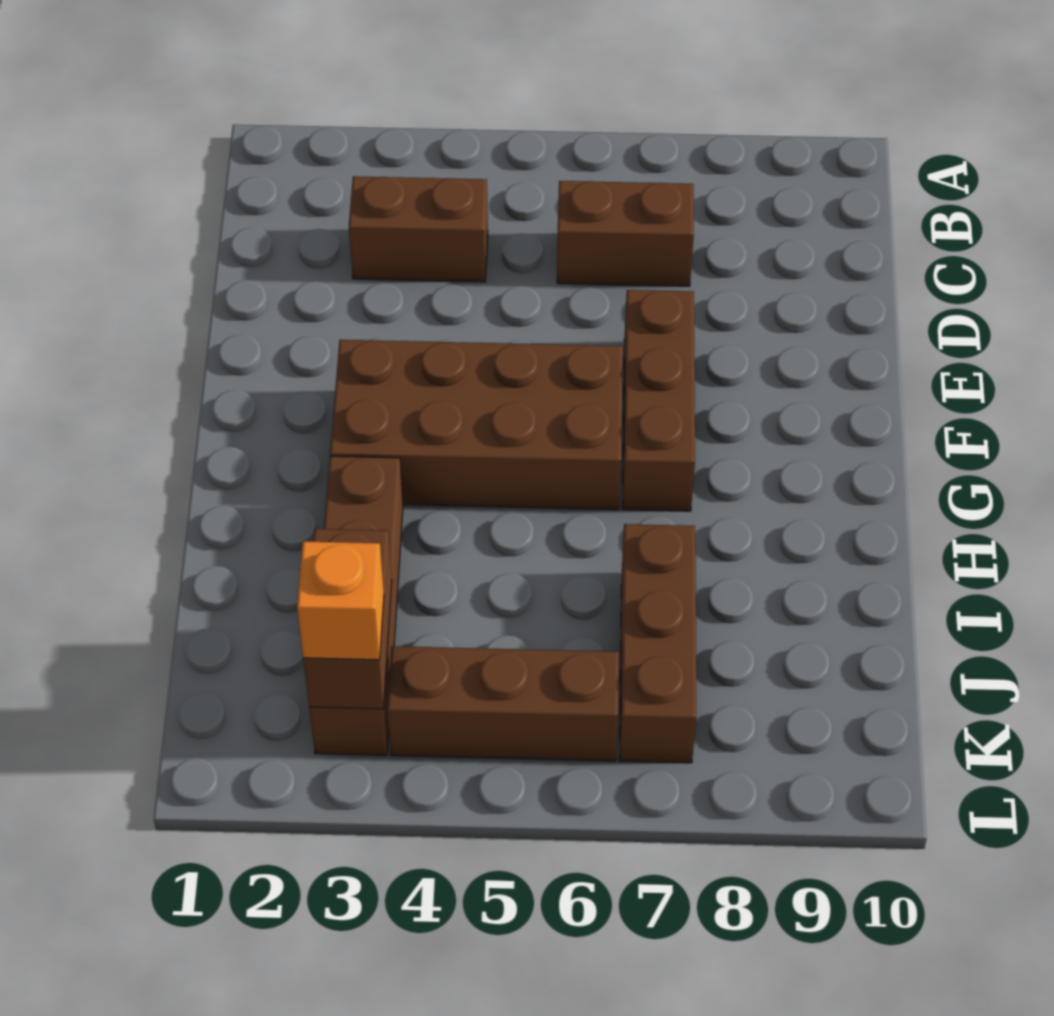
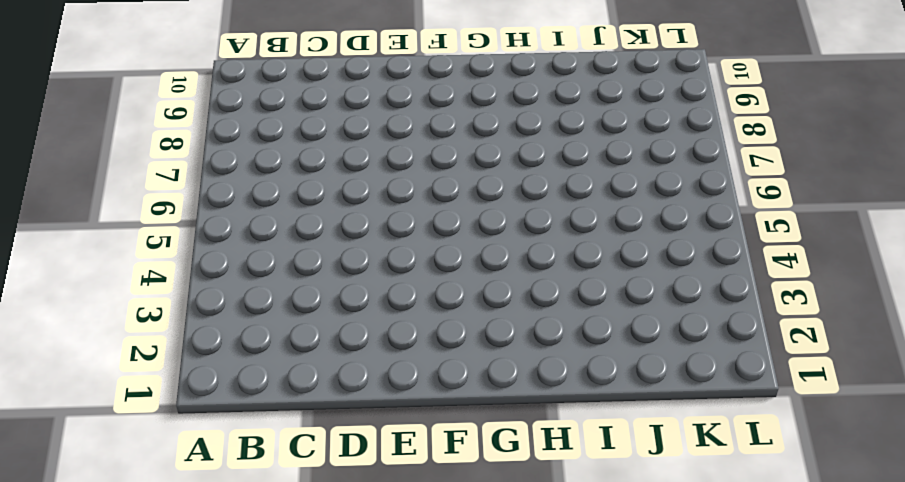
none -> brown 1x2 brick [349,176,488,282]
none -> brown 1x2 brick [557,181,694,286]

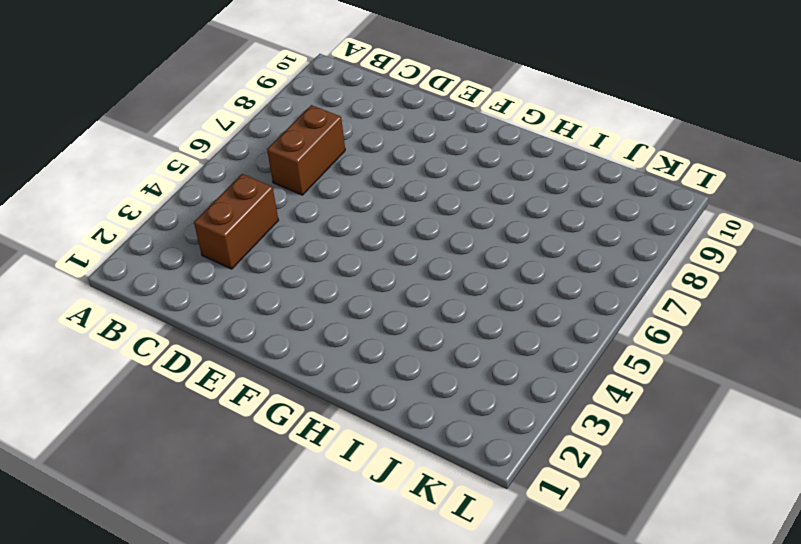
none -> brown 1x3 brick [622,290,695,511]
none -> brown 2x4 brick [330,340,623,510]

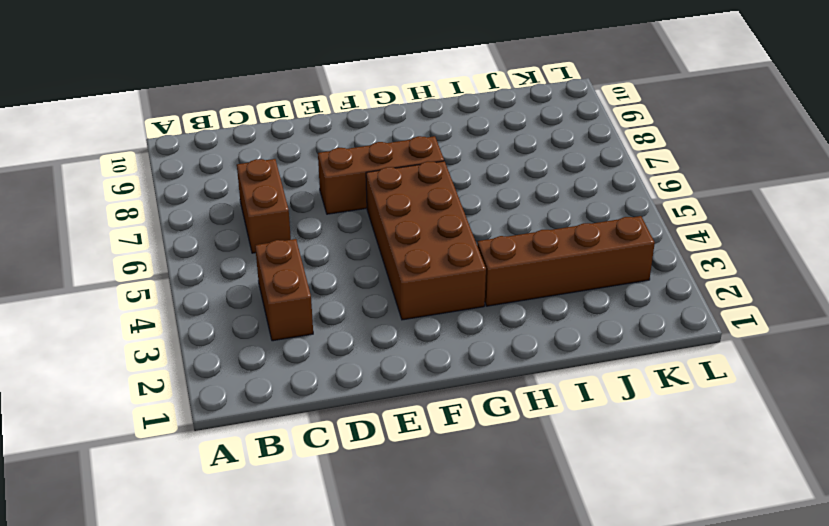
none -> brown 1x3 brick [619,524,696,763]
none -> brown 1x3 brick [387,646,619,761]

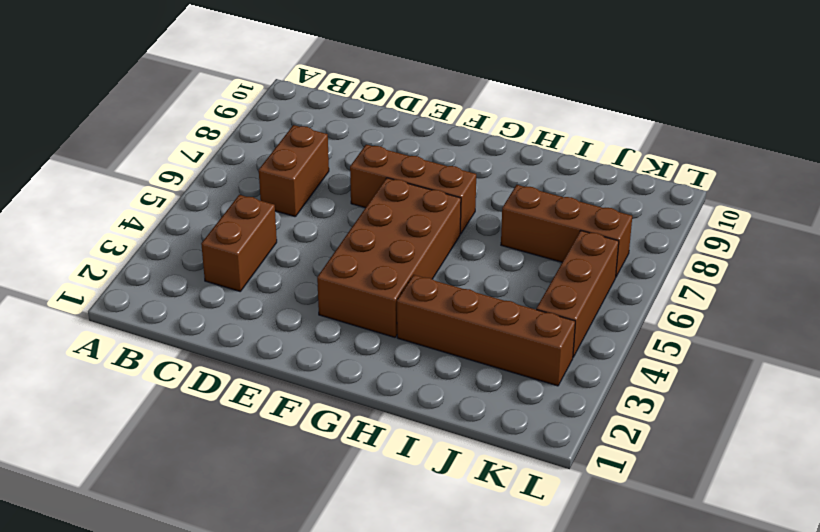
none -> brown 1x2 brick [303,529,392,709]
none -> orange 1x1 brick [297,541,384,660]

